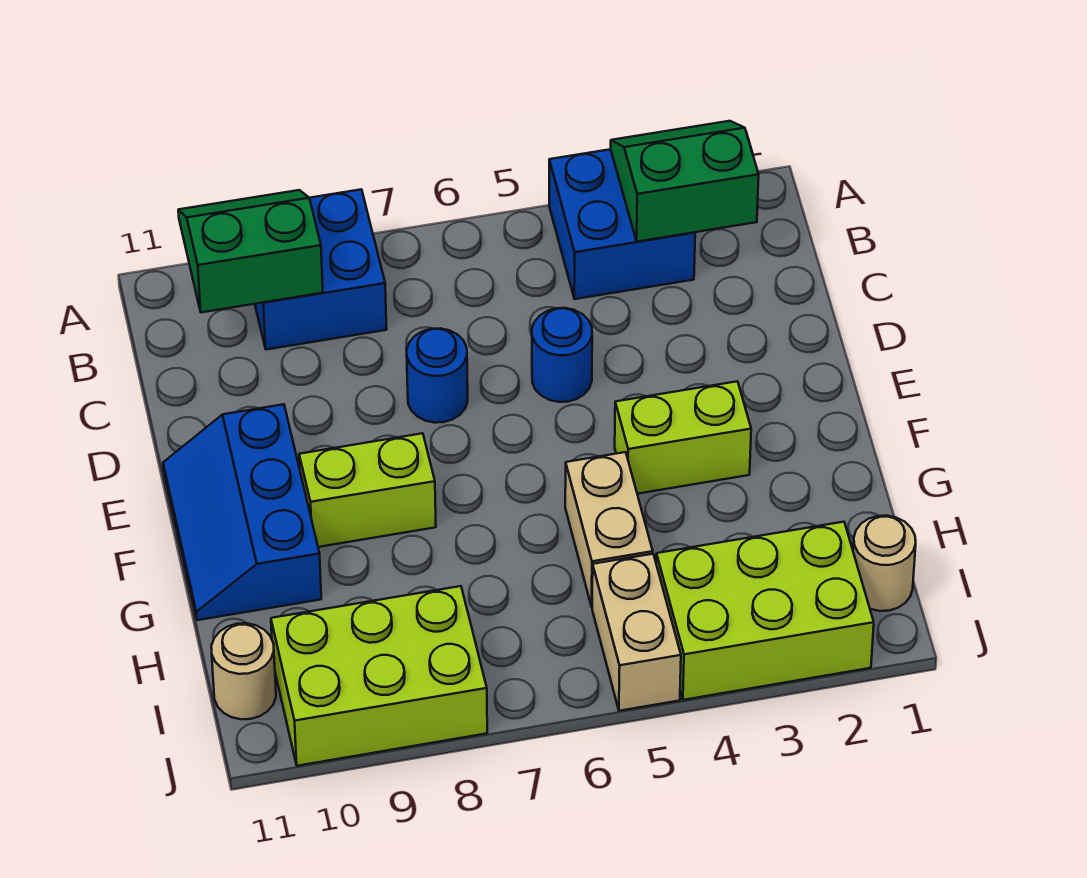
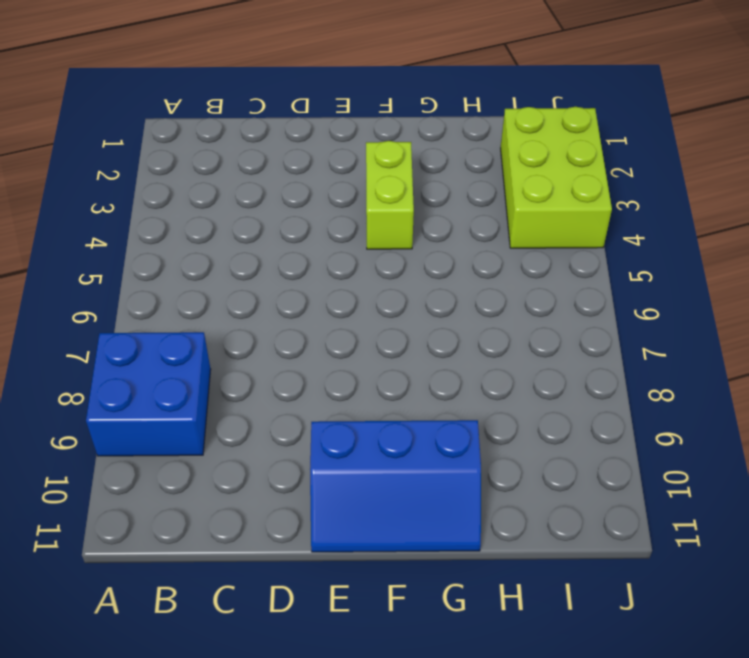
none -> blue 2x2 brick [549,149,695,299]
none -> blue 1x1 round brick [532,308,592,402]
none -> blue 1x1 round brick [407,328,468,423]

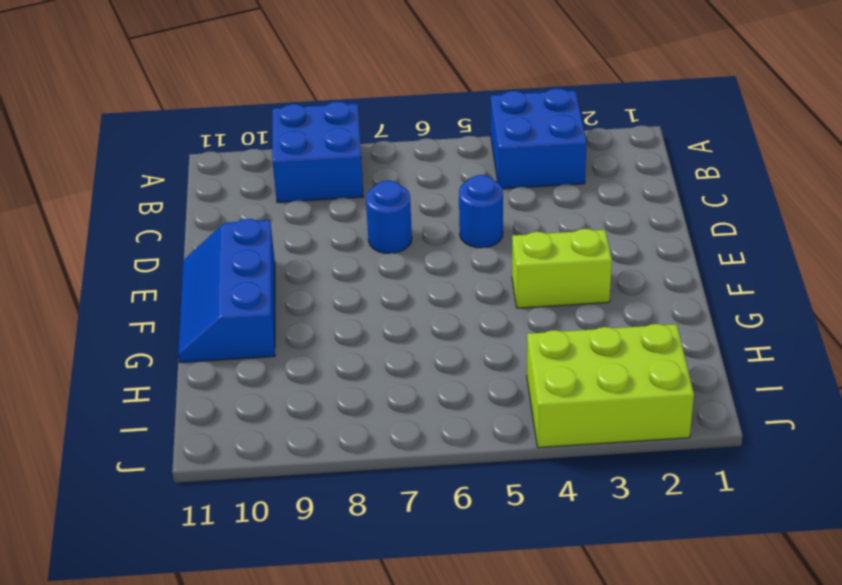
none -> lime 1x2 brick [299,433,436,547]
none -> tan 1x2 brick [565,452,653,607]
none -> tan 1x1 round brick [853,516,916,611]

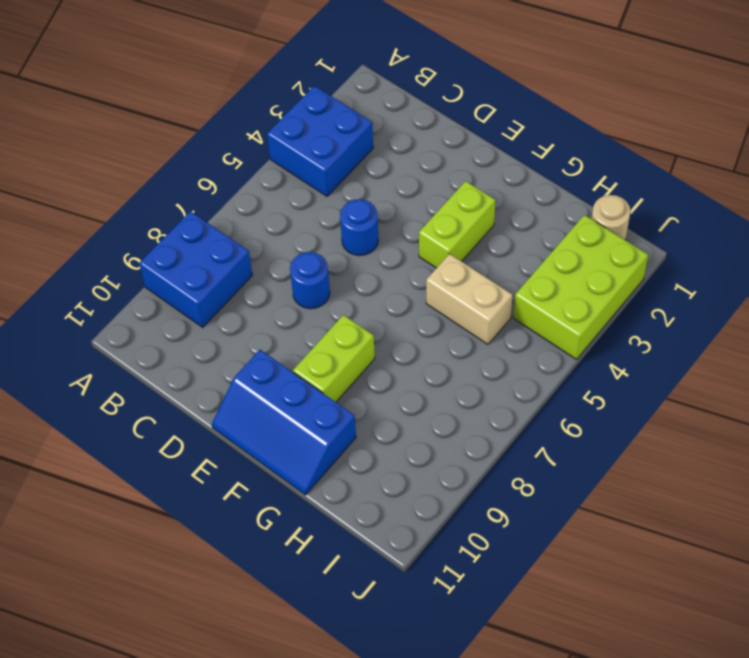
none -> tan 1x2 brick [592,554,681,711]
none -> lime 2x3 brick [271,586,487,766]
none -> tan 1x1 round brick [211,623,276,719]

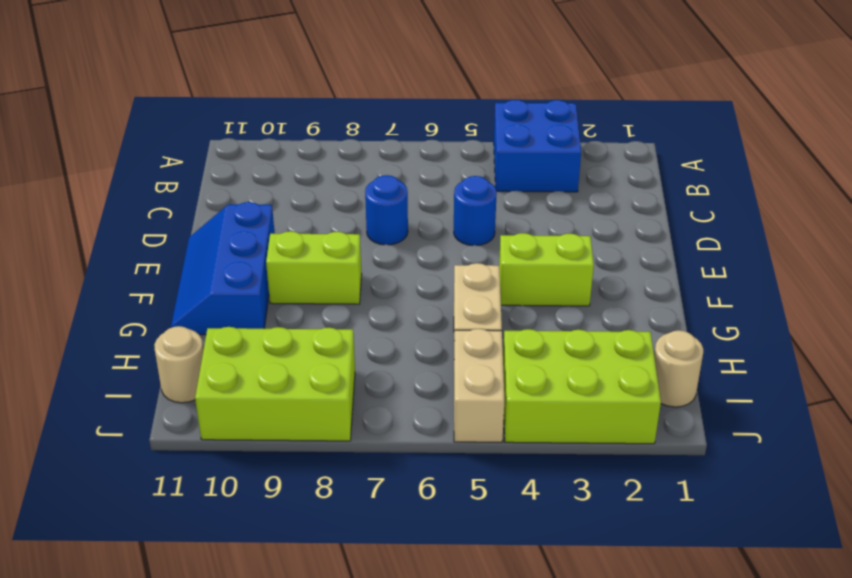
none -> blue 2x2 brick [255,189,387,350]
none -> green 2x2 slope [611,121,759,242]
none -> green 2x2 slope [178,190,323,312]

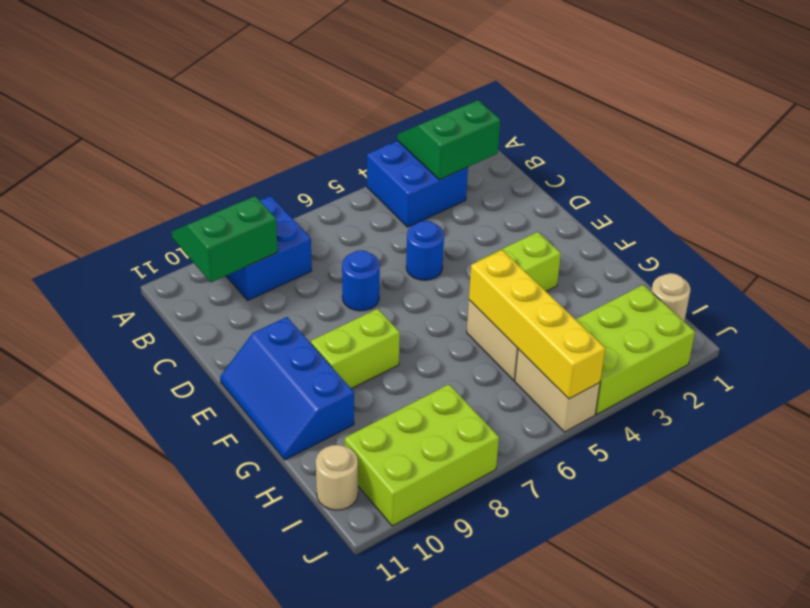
yellow 1x4 brick [469,250,605,399] -> none

